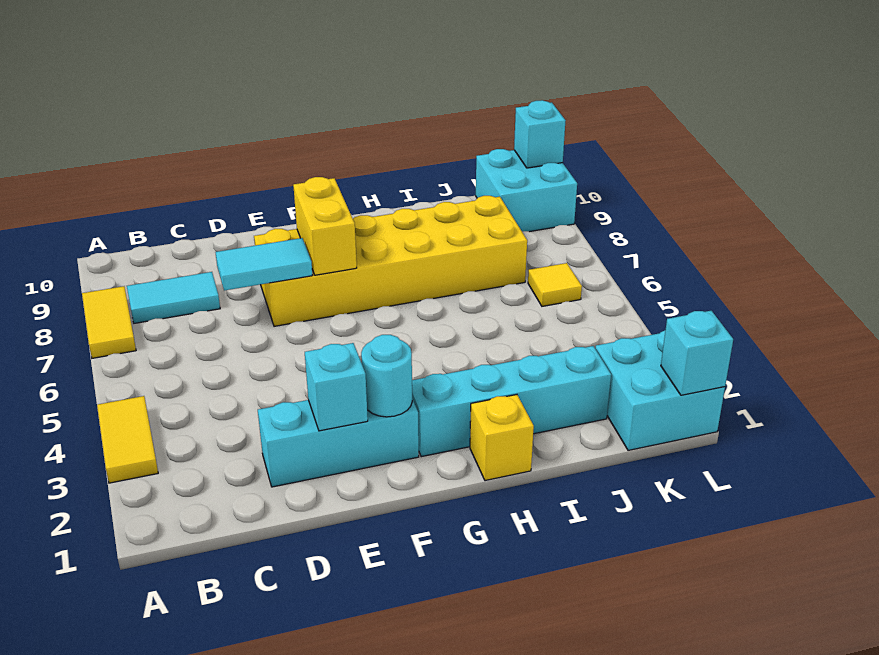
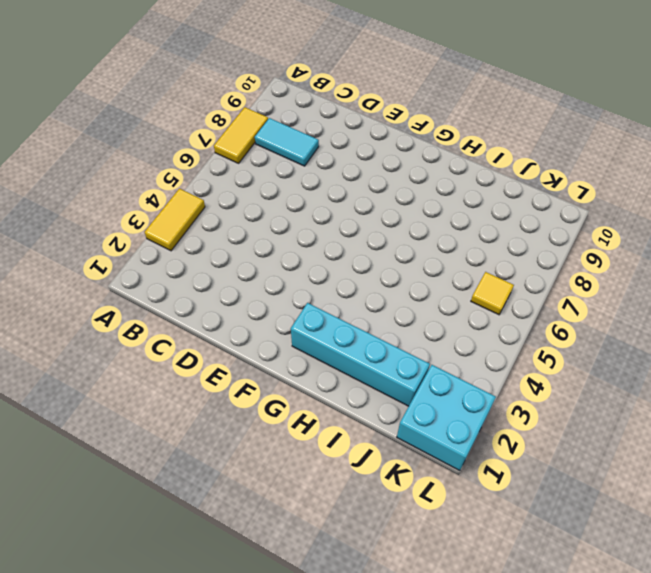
none -> cyan 1x3 brick [258,399,419,487]
none -> yellow 2x6 brick [254,196,527,326]
none -> yellow 1x1 brick [470,395,534,481]

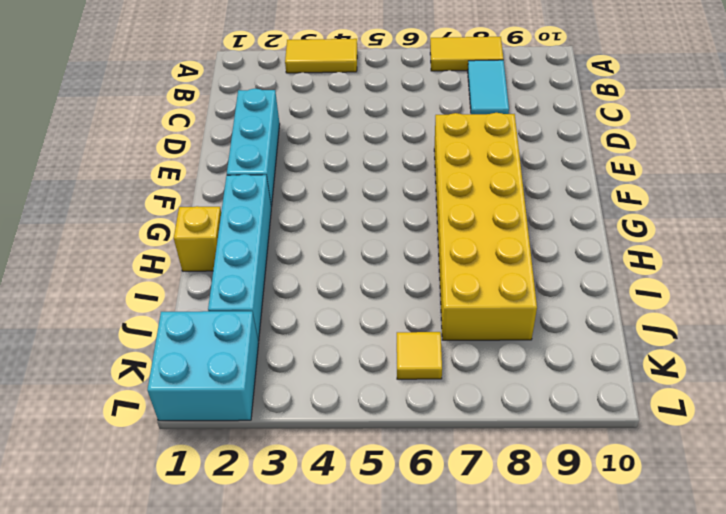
none -> cyan 2x2 brick [476,149,577,232]
none -> cyan 1x2 tile [215,238,312,291]
none -> cyan 1x1 brick [305,343,368,431]

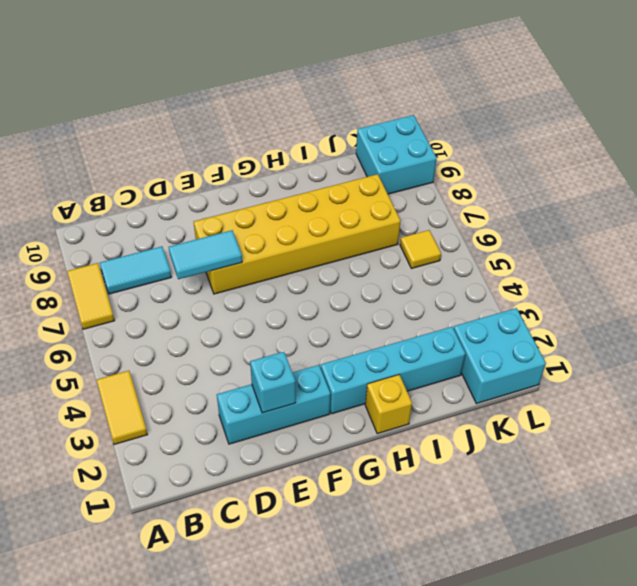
none -> cyan 1x1 round brick [361,335,412,417]
none -> yellow 1x2 brick [293,177,357,275]
none -> cyan 1x1 brick [661,311,733,395]

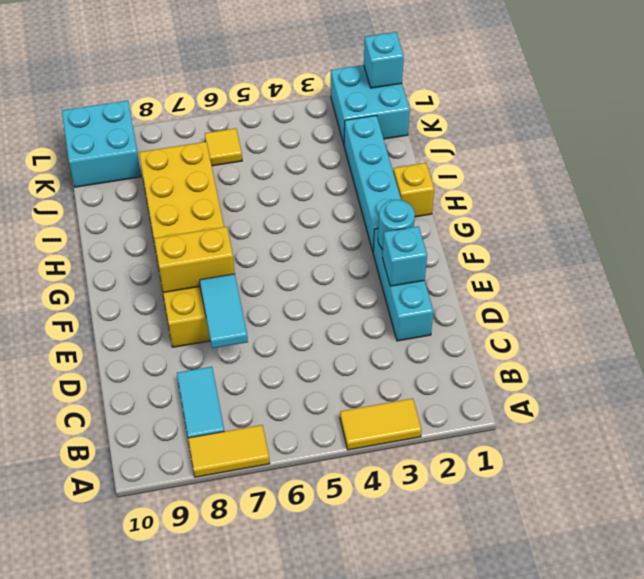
none -> cyan 1x1 brick [514,100,566,168]

